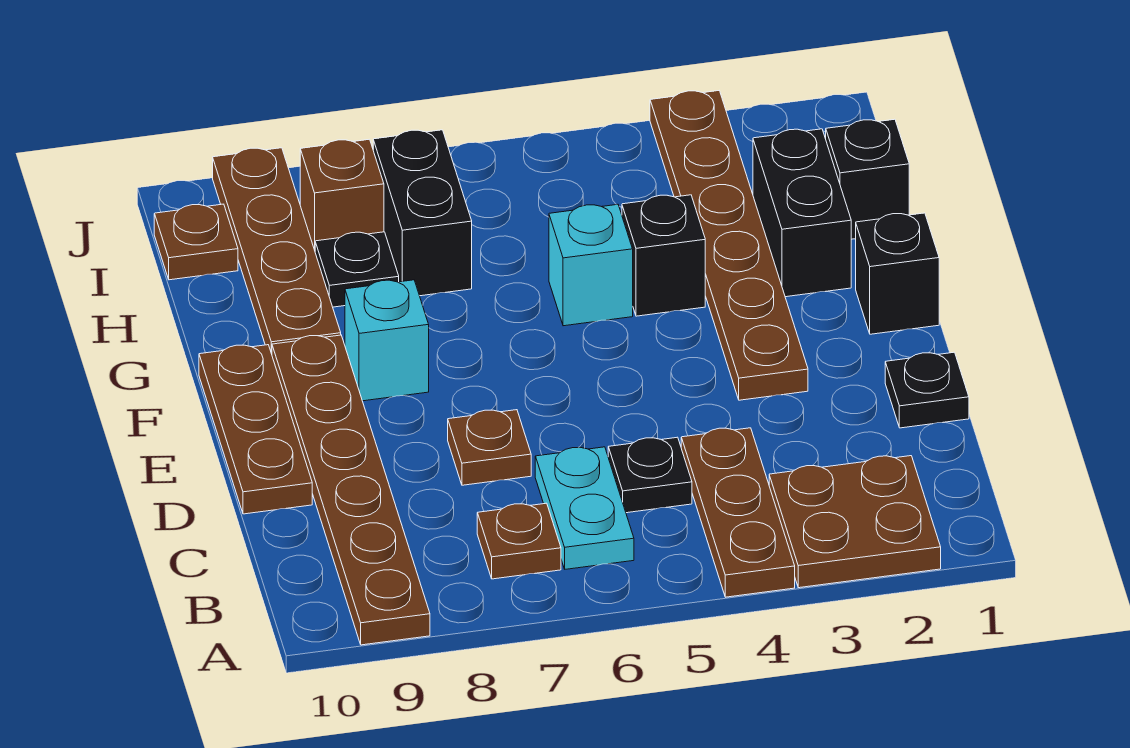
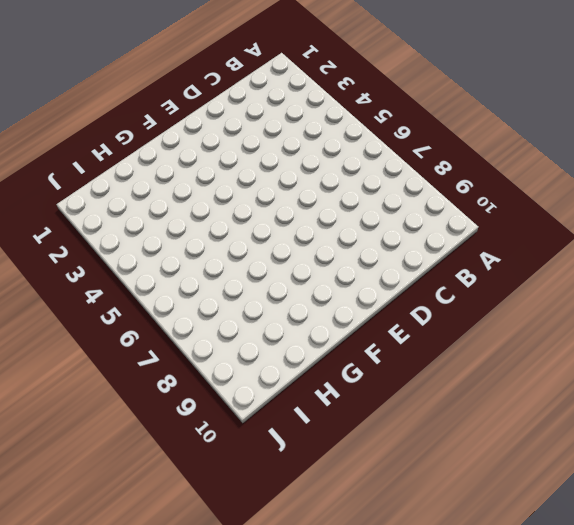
none -> brown 2x2 plate [769,456,941,588]
none -> brown 1x3 plate [681,428,795,597]
none -> brown 1x6 plate [272,335,430,645]

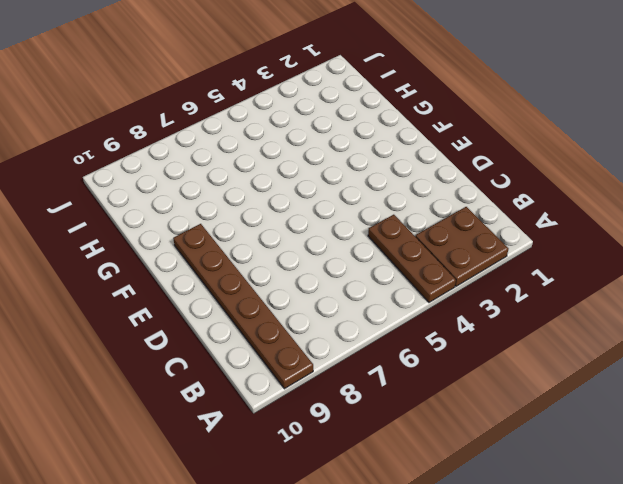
none -> cyan 1x2 plate [535,447,634,569]
none -> brown 1x1 plate [477,503,561,579]
none -> black 1x1 plate [608,437,692,513]

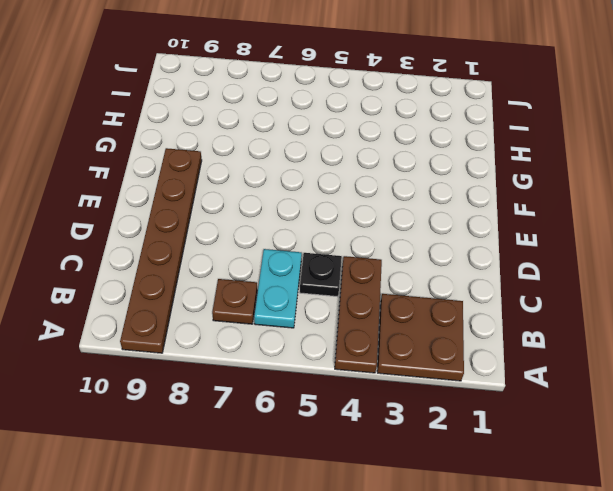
none -> black 1x1 plate [885,352,969,428]
none -> brown 1x1 plate [448,410,531,485]
none -> brown 1x3 plate [199,345,312,514]

